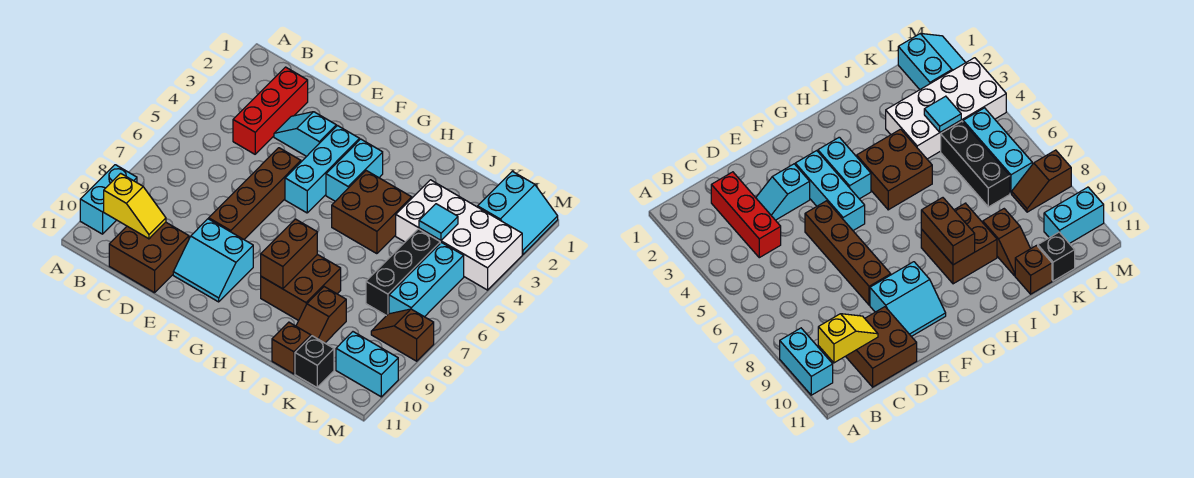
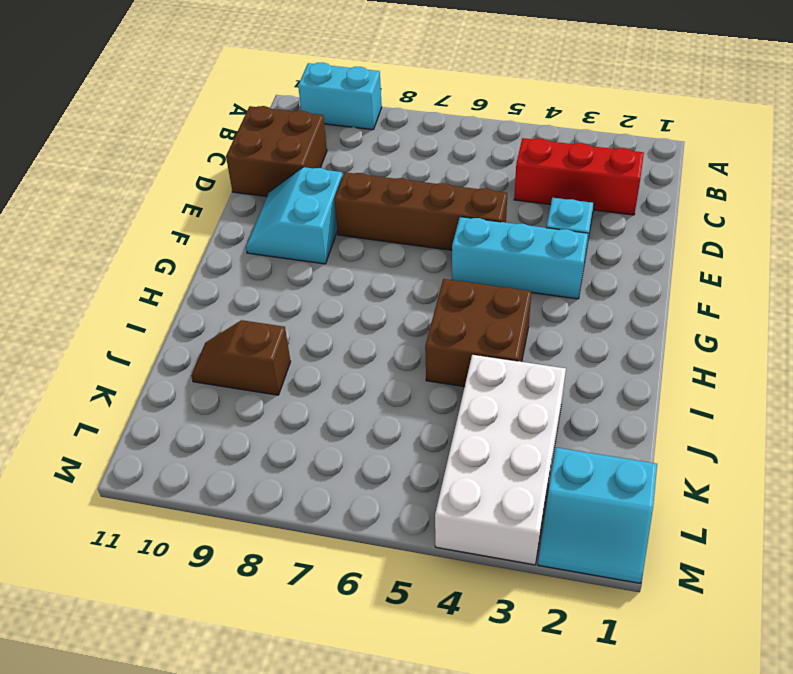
none -> cyan 1x2 brick [326,139,383,201]
none -> brown 2x2 brick [261,254,341,321]
none -> brown 1x1 brick [272,322,311,374]

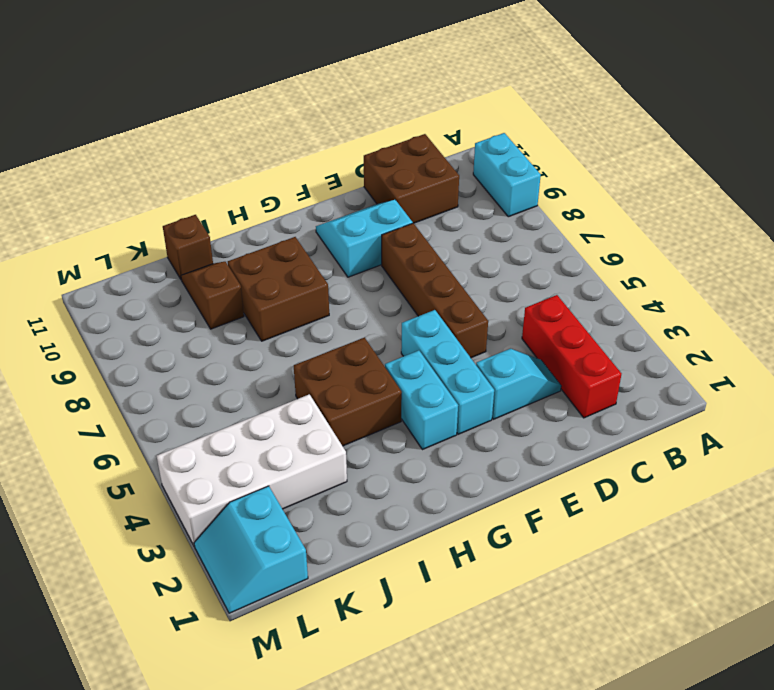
none -> black 1x3 brick [366,229,440,316]
none -> black 1x1 brick [295,336,334,387]
none -> cyan 1x3 brick [389,243,464,317]

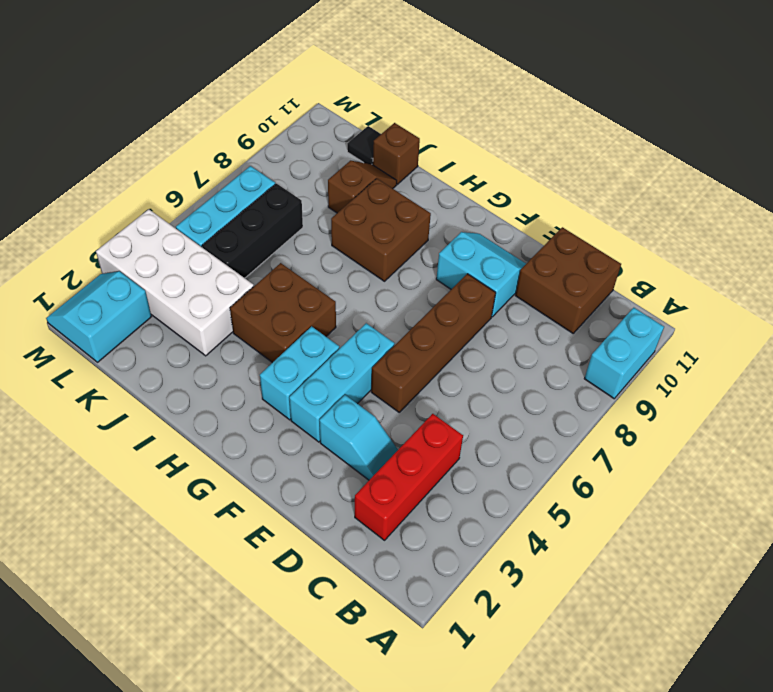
black 1x1 tile [347,126,381,165] -> black 1x1 brick [295,336,334,387]
none -> brown 1x2 slope [371,309,434,361]
none -> cyan 1x2 brick [336,332,398,397]
none -> yellow 1x2 slope [104,173,166,239]

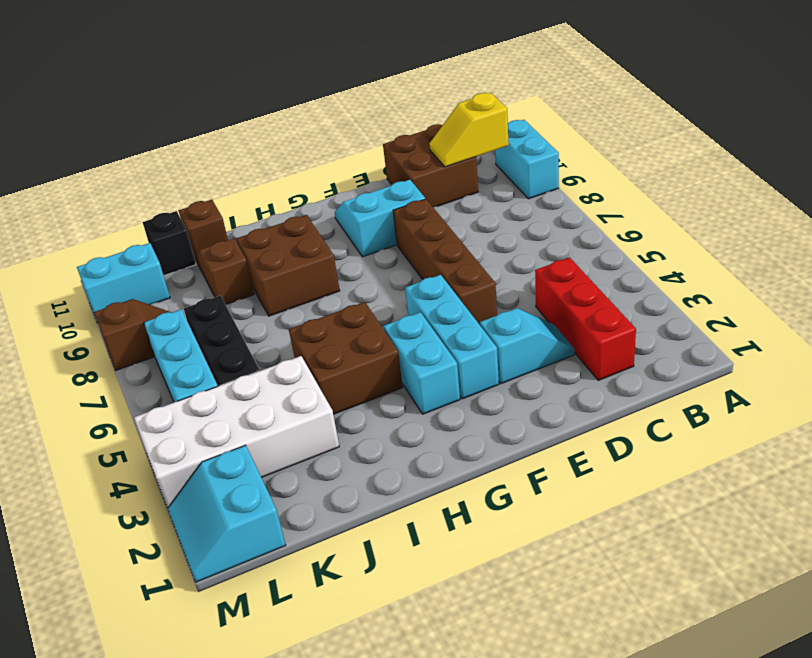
none -> brown 1x2 brick [261,219,317,289]
none -> cyan 1x1 tile [419,204,458,240]

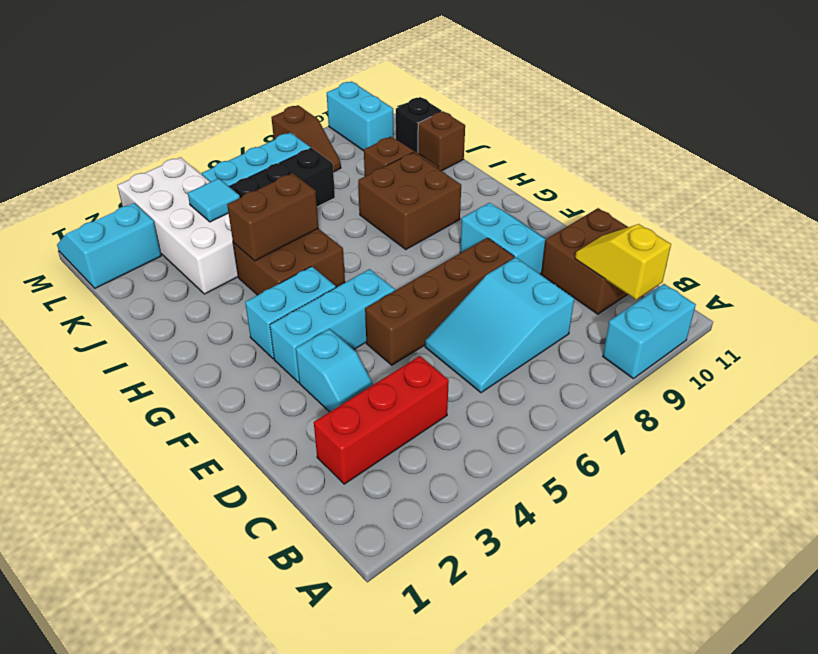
cyan 2x3 slope [425,257,574,393] -> none
brown 1x2 brick [227,173,318,261] -> brown 1x2 brick moved to [261,219,317,289]

